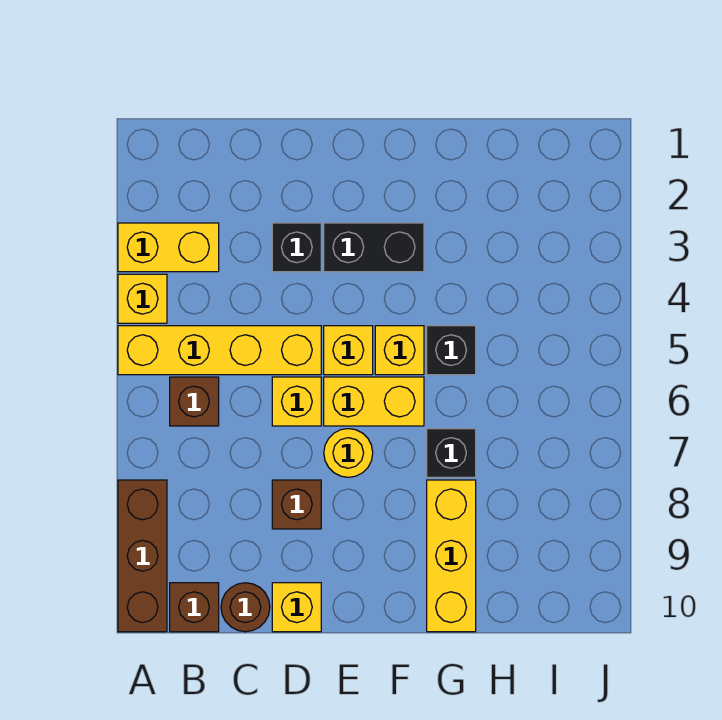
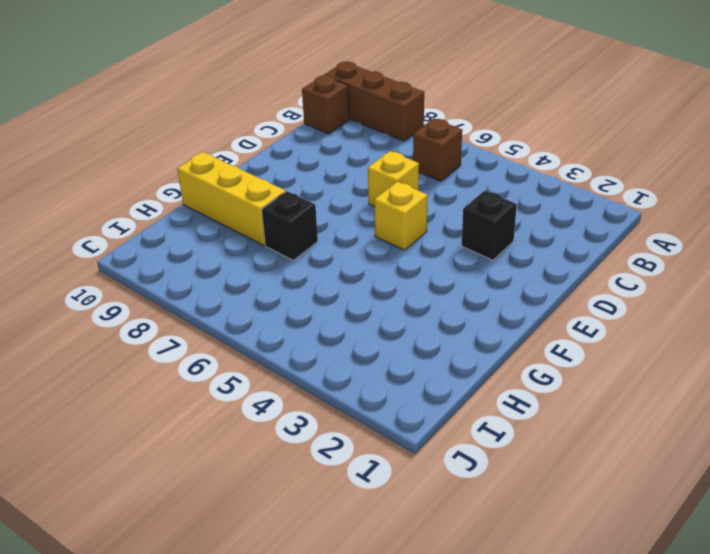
none -> yellow 1x2 brick [118,223,219,272]
none -> yellow 1x1 brick [118,274,167,323]
none -> yellow 1x4 brick [118,326,321,375]

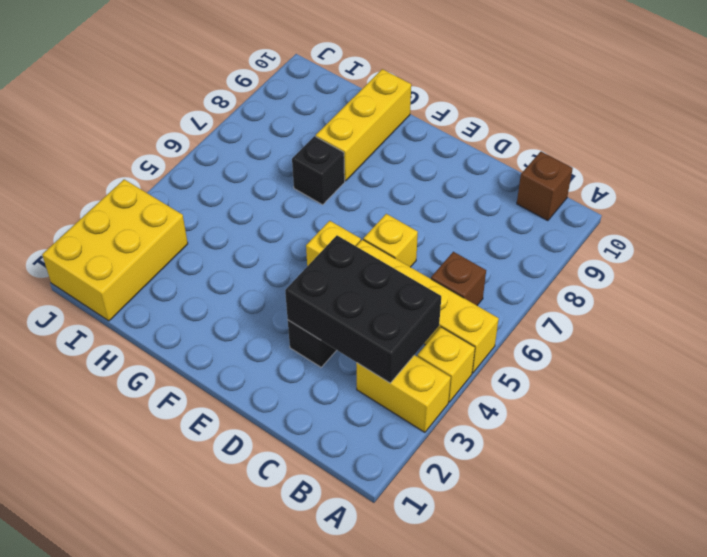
black 2x3 brick [285,236,441,383] -> none
yellow 2x3 brick [42,179,188,321] -> none
none -> brown 1x3 brick [118,480,167,632]
none -> brown 1x1 round brick [221,583,270,632]
none -> brown 1x1 brick [272,480,321,529]

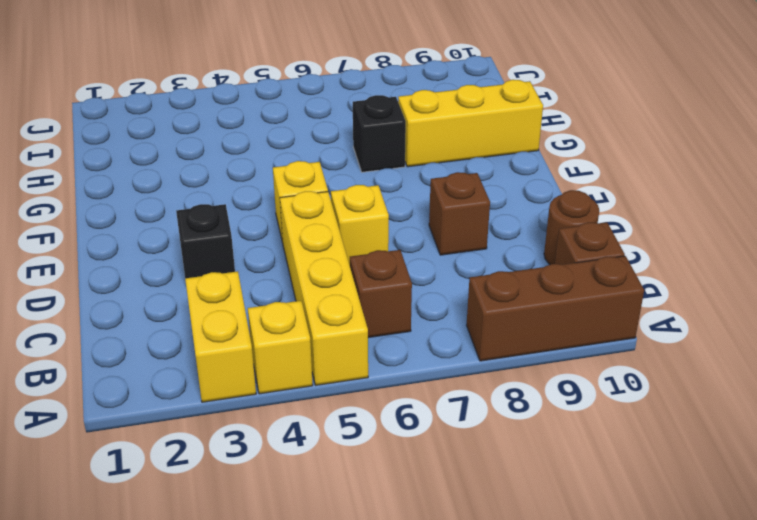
none -> yellow 1x1 brick [272,583,321,632]
none -> black 1x2 brick [324,223,424,272]
none -> yellow 1x2 brick [324,377,424,426]

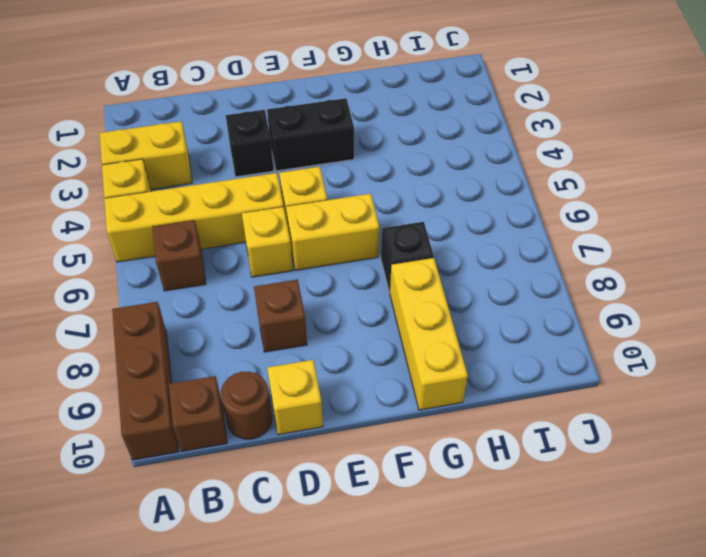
none -> yellow 1x1 round brick [324,429,373,477]
none -> yellow 1x1 brick [375,326,424,375]
none -> black 1x1 brick [427,326,476,375]

